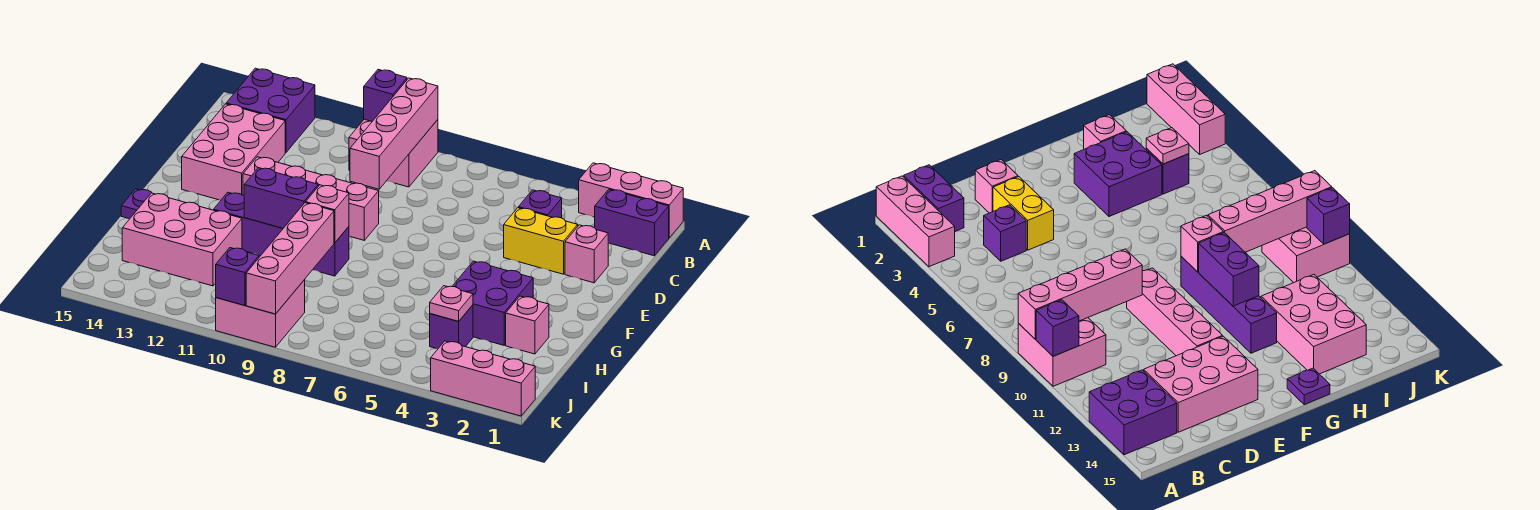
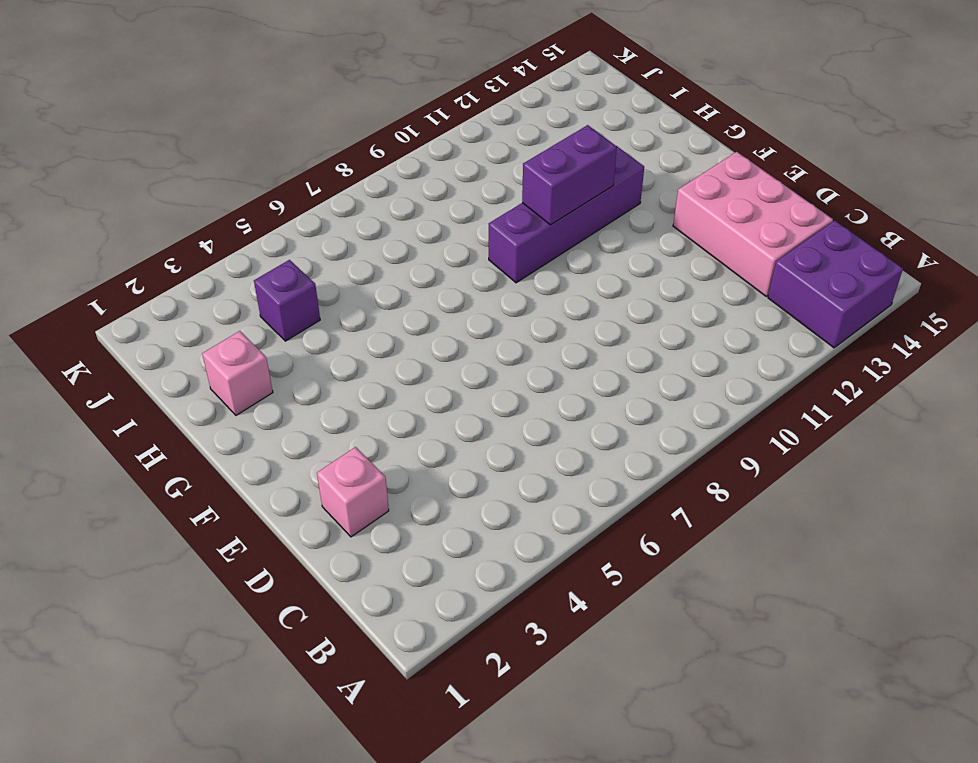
none -> pink 1x3 brick [579,163,683,238]
none -> pink 2x2 brick [349,119,438,187]
none -> purple 1x2 brick [595,189,669,256]

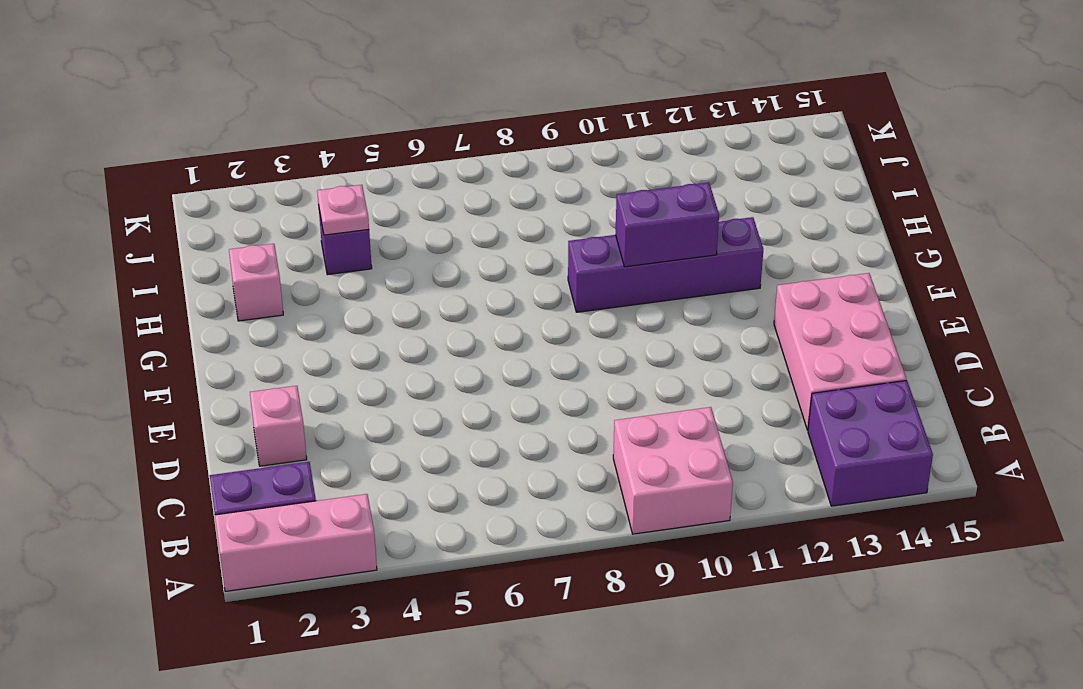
none -> purple 1x1 brick [518,190,562,218]
none -> yellow 1x2 brick [504,208,578,274]
none -> pink 1x4 brick [243,157,379,240]

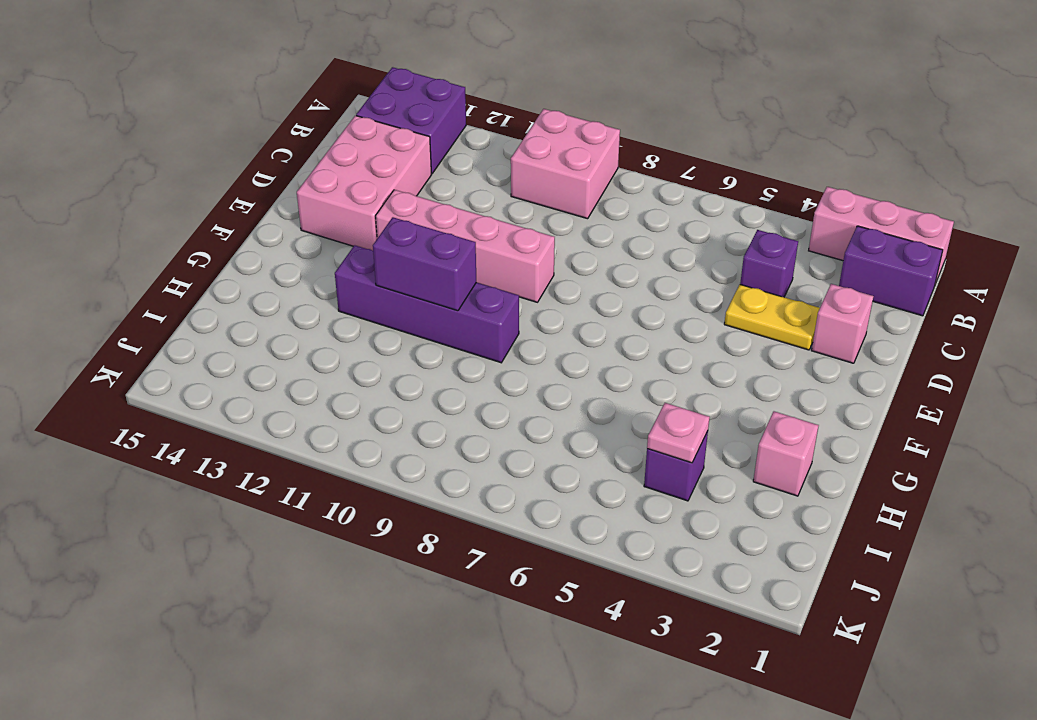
yellow 1x2 plate [724,285,820,350] -> yellow 1x2 brick [504,208,578,274]
none -> purple 2x2 brick [452,261,533,345]
none -> purple 1x1 plate [121,189,152,219]
none -> pink 2x3 brick [122,193,242,286]

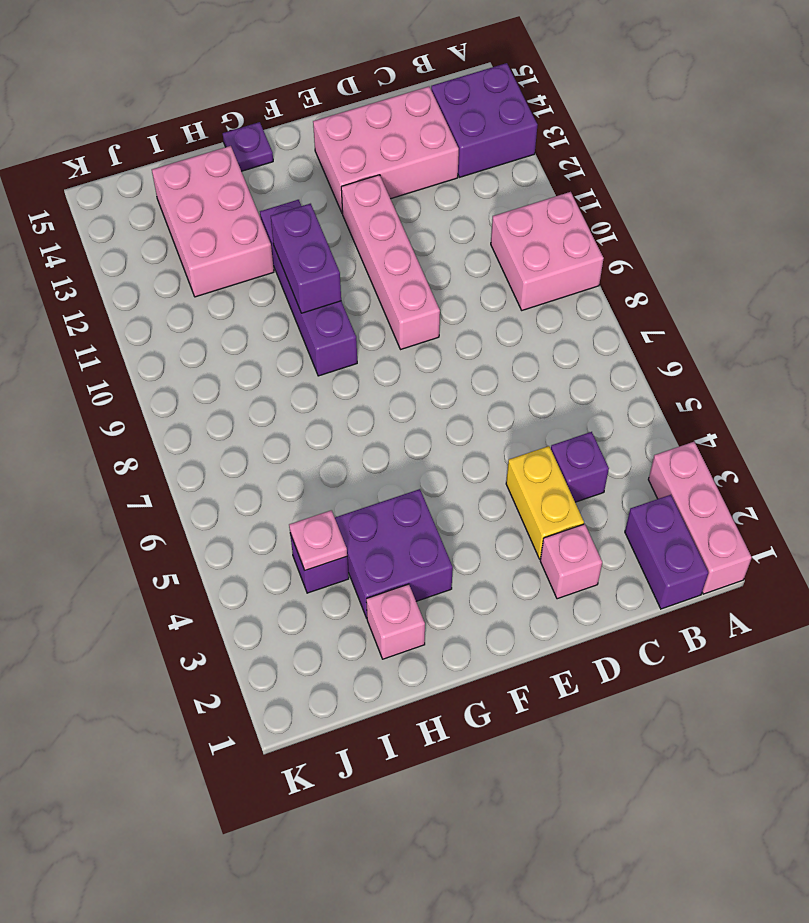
none -> pink 2x2 brick [216,280,305,347]
none -> pink 1x3 brick [431,341,535,416]
none -> pink 1x4 brick [350,78,438,189]

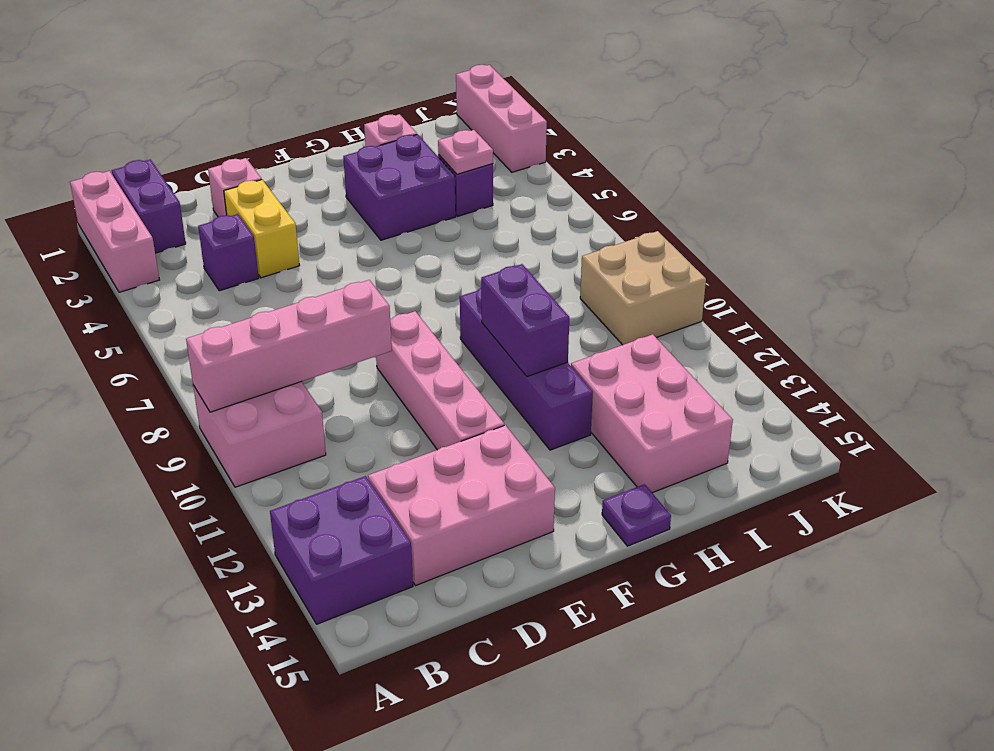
tan 2x2 brick [580,231,706,345] -> pink 2x2 brick [216,280,305,347]
none -> purple 1x1 brick [364,69,407,121]
none -> pink 1x1 brick [306,185,349,243]
none -> pink 1x4 brick [246,203,334,314]

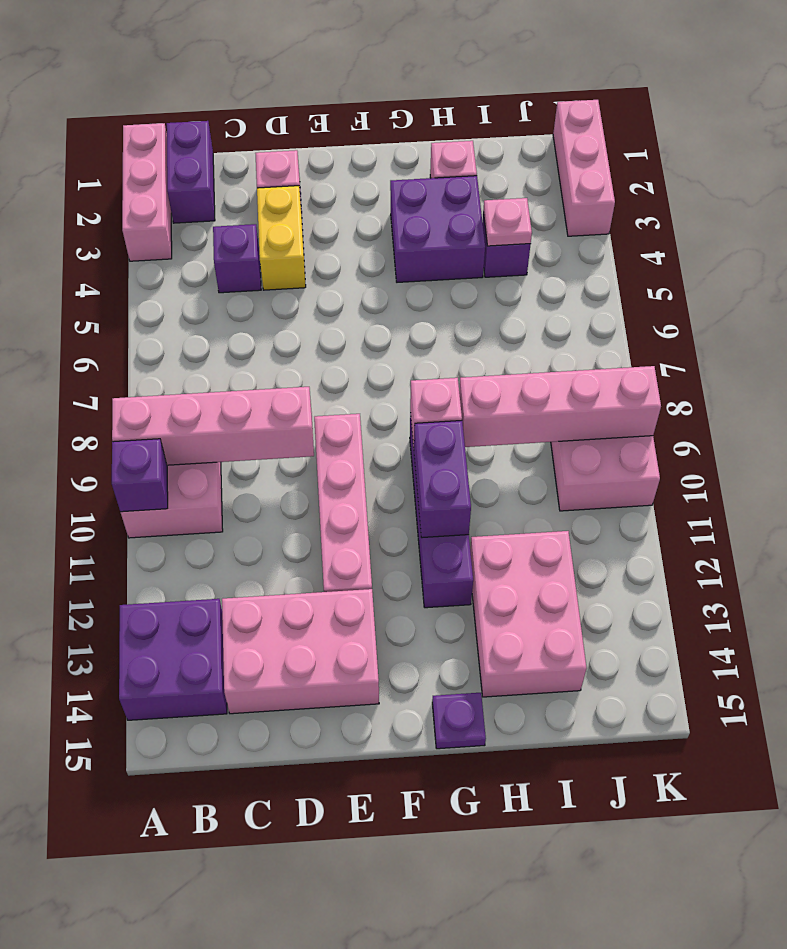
none -> purple 1x1 brick [216,248,259,306]

